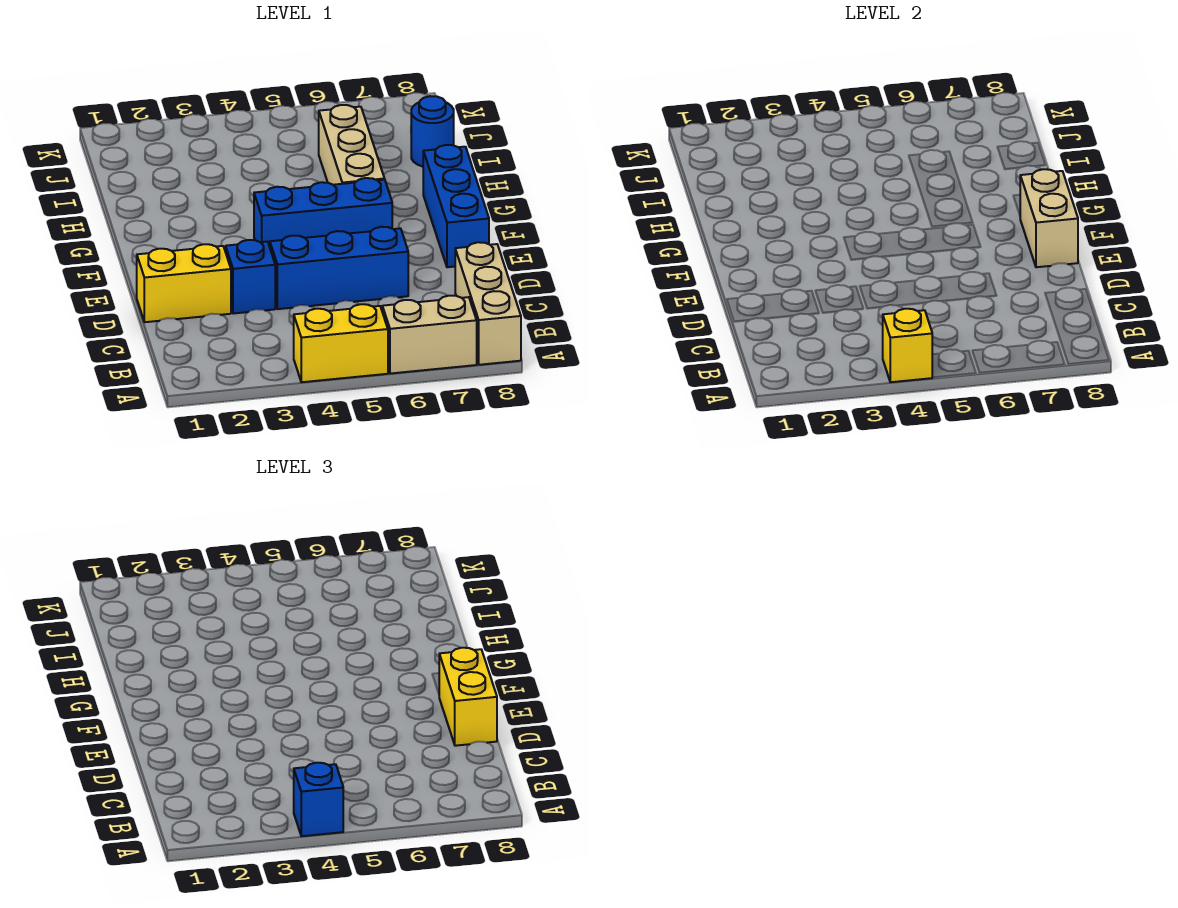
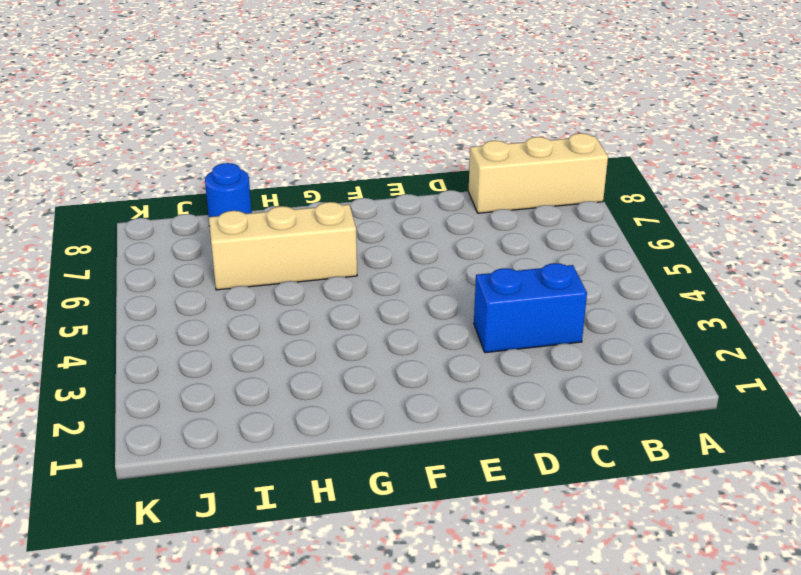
blue 1x2 brick [474,263,587,353] -> blue 1x1 brick [226,240,275,314]
none -> yellow 1x2 brick [294,304,388,382]
none -> tan 1x2 brick [382,296,477,374]
none -> yellow 1x2 brick [137,244,231,322]

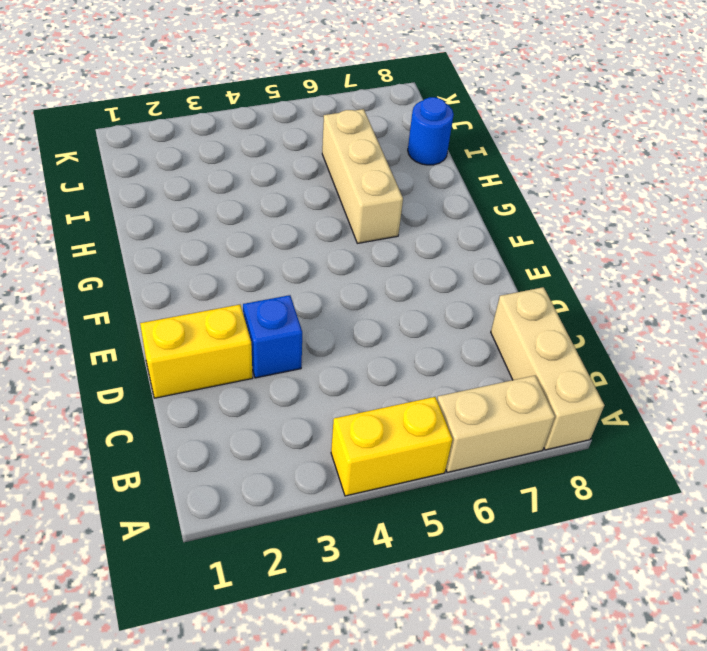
none -> blue 1x3 brick [270,227,408,309]
none -> blue 1x3 brick [423,145,489,267]
none -> blue 1x3 brick [254,178,392,247]

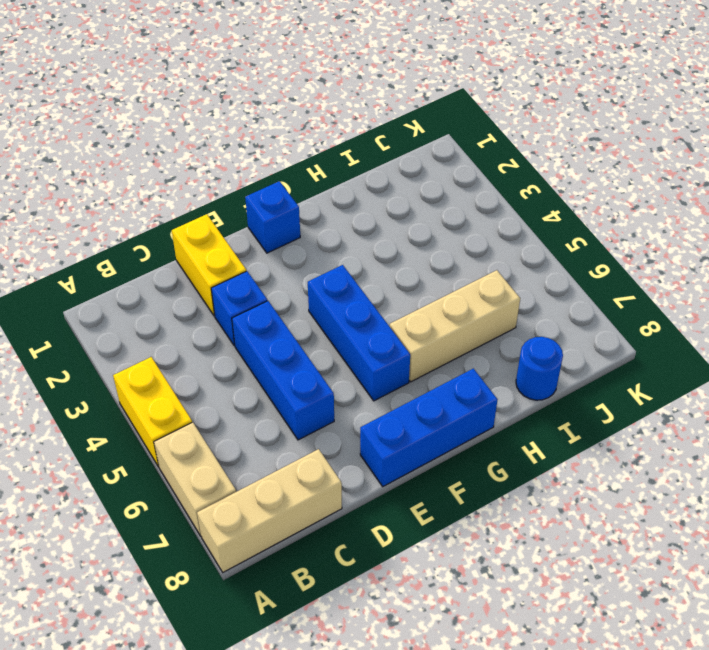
blue 1x1 brick [245,181,300,253] -> blue 1x1 brick moved to [294,763,343,836]
none -> yellow 1x1 brick [883,309,933,382]
none -> tan 1x2 brick [1020,169,1078,267]
none -> yellow 1x2 brick [439,648,497,746]

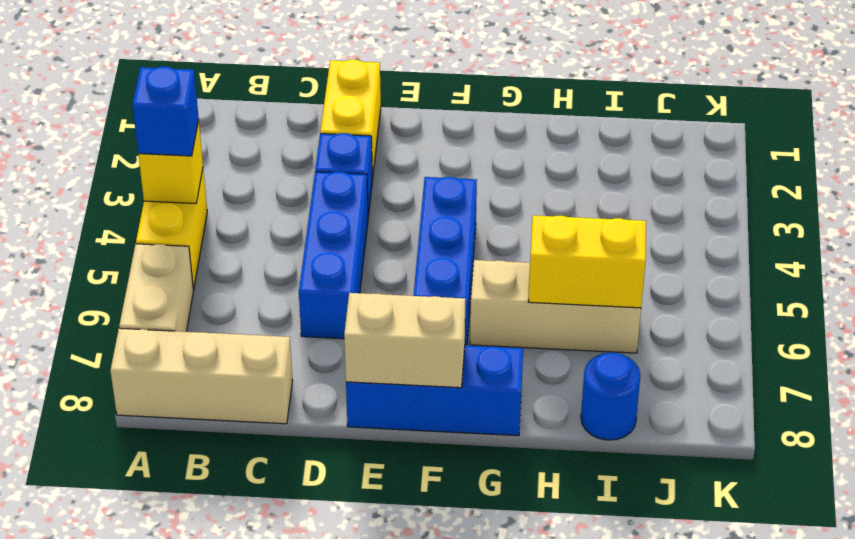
yellow 1x2 brick [528,215,646,308] -> yellow 1x2 brick moved to [439,648,497,746]

